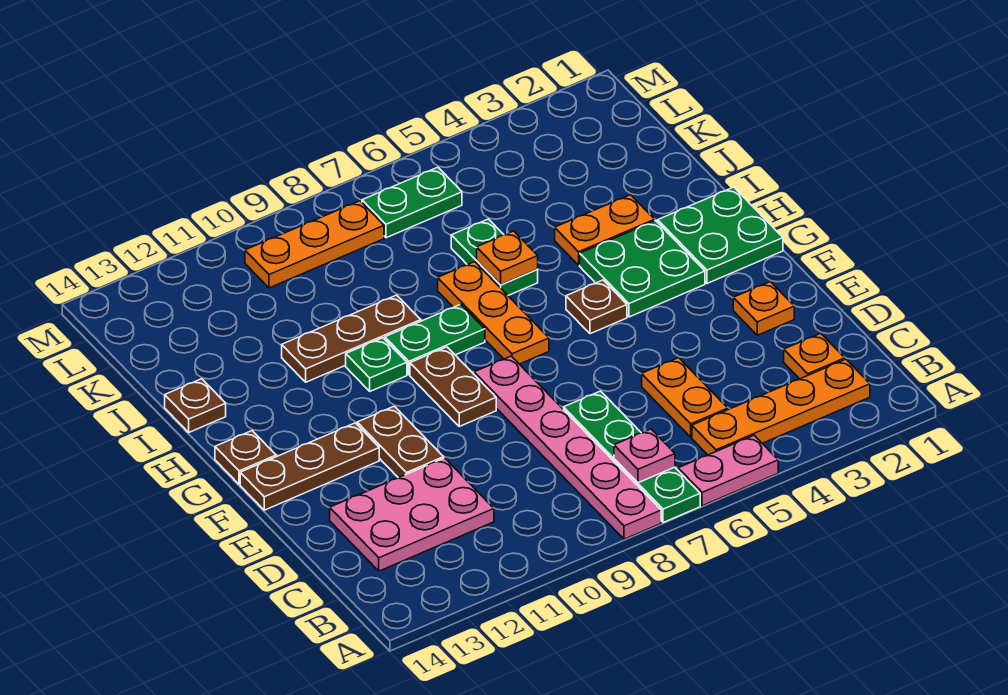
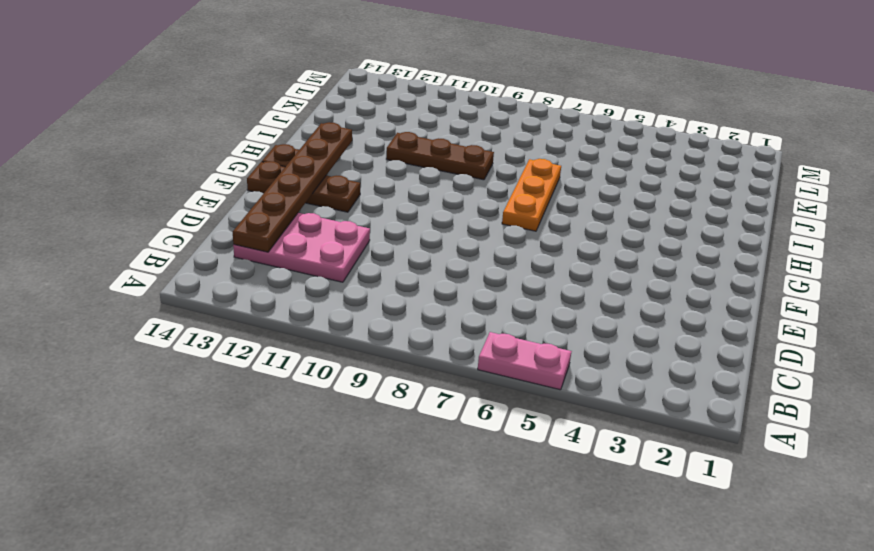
brown 1x6 plate [233,122,352,252] -> none
none -> green 1x4 plate [564,391,700,523]
none -> pink 1x6 plate [474,356,661,539]
none -> orange 1x4 plate [692,359,870,455]

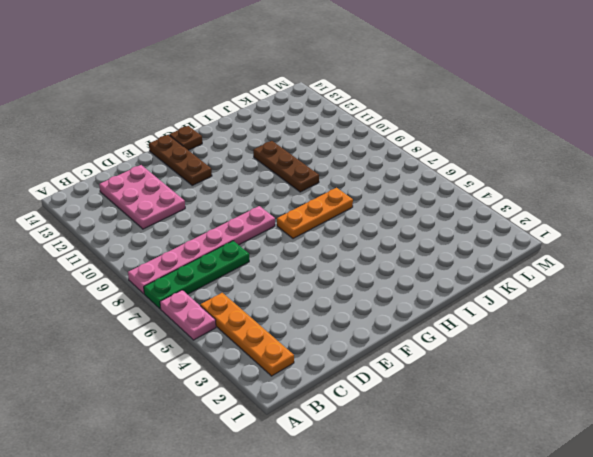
none -> orange 1x1 plate [784,333,845,379]
none -> orange 1x2 plate [642,358,728,437]
none -> orange 1x1 plate [733,282,794,335]

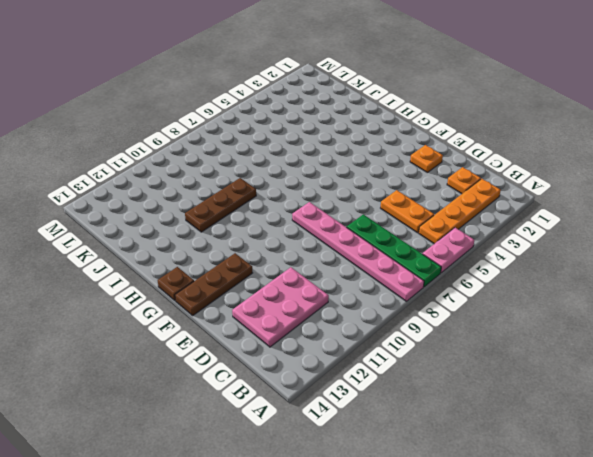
none -> brown 1x2 plate [357,406,444,478]
none -> brown 1x2 plate [410,347,496,426]
none -> green 2x2 plate [658,187,783,283]

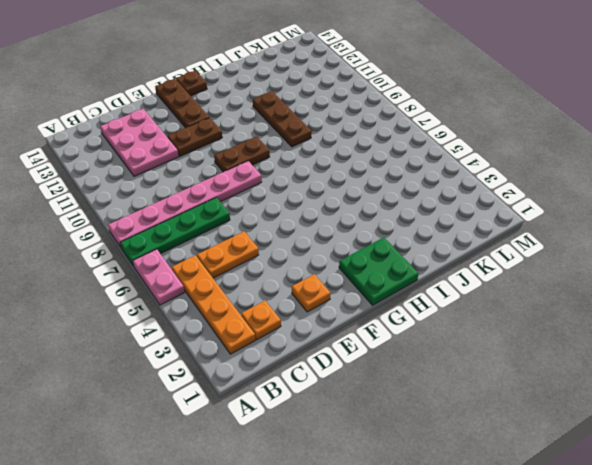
none -> green 2x2 plate [580,221,705,317]
none -> brown 1x1 plate [566,280,627,334]
none -> orange 1x3 plate [438,262,549,364]

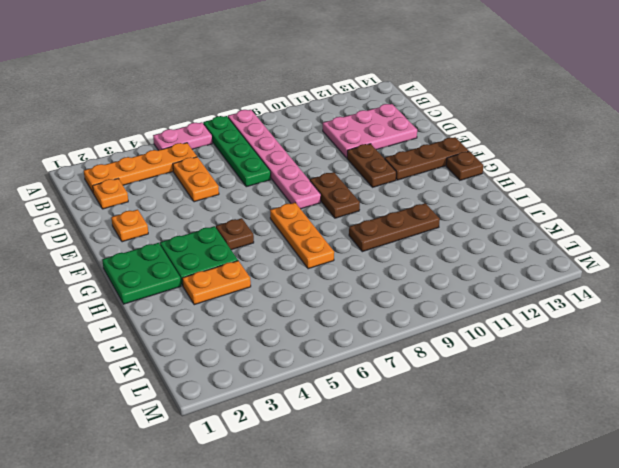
none -> green 1x2 plate [385,304,485,375]
none -> green 1x1 plate [346,338,407,391]
none -> green 1x2 plate [451,219,538,295]

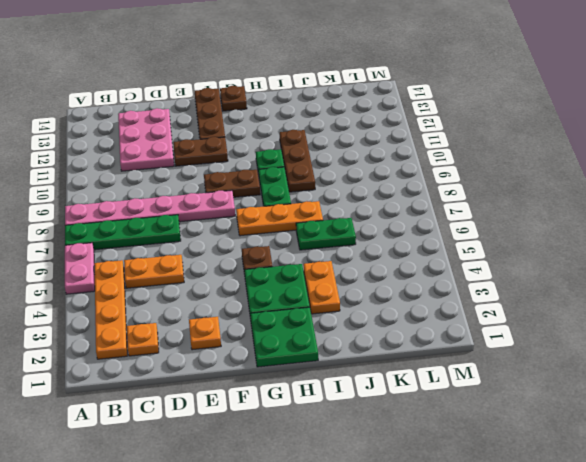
none -> brown 1x1 plate [165,379,226,432]
none -> green 1x2 plate [362,167,462,238]
none -> orange 1x3 plate [245,201,384,288]

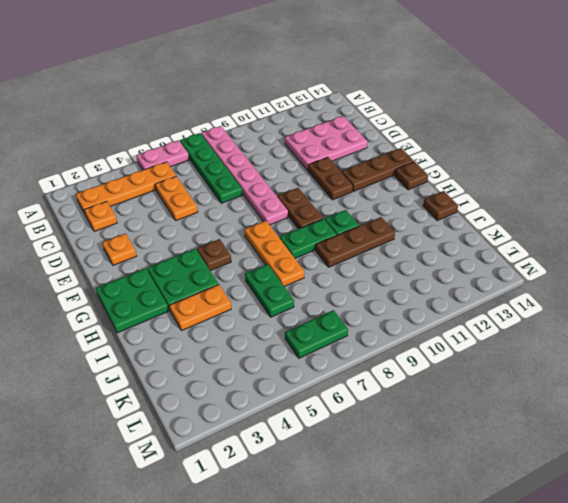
none -> orange 1x3 plate [245,201,384,288]
none -> pink 1x1 plate [614,429,675,483]
none -> orange 1x1 plate [477,231,538,285]

